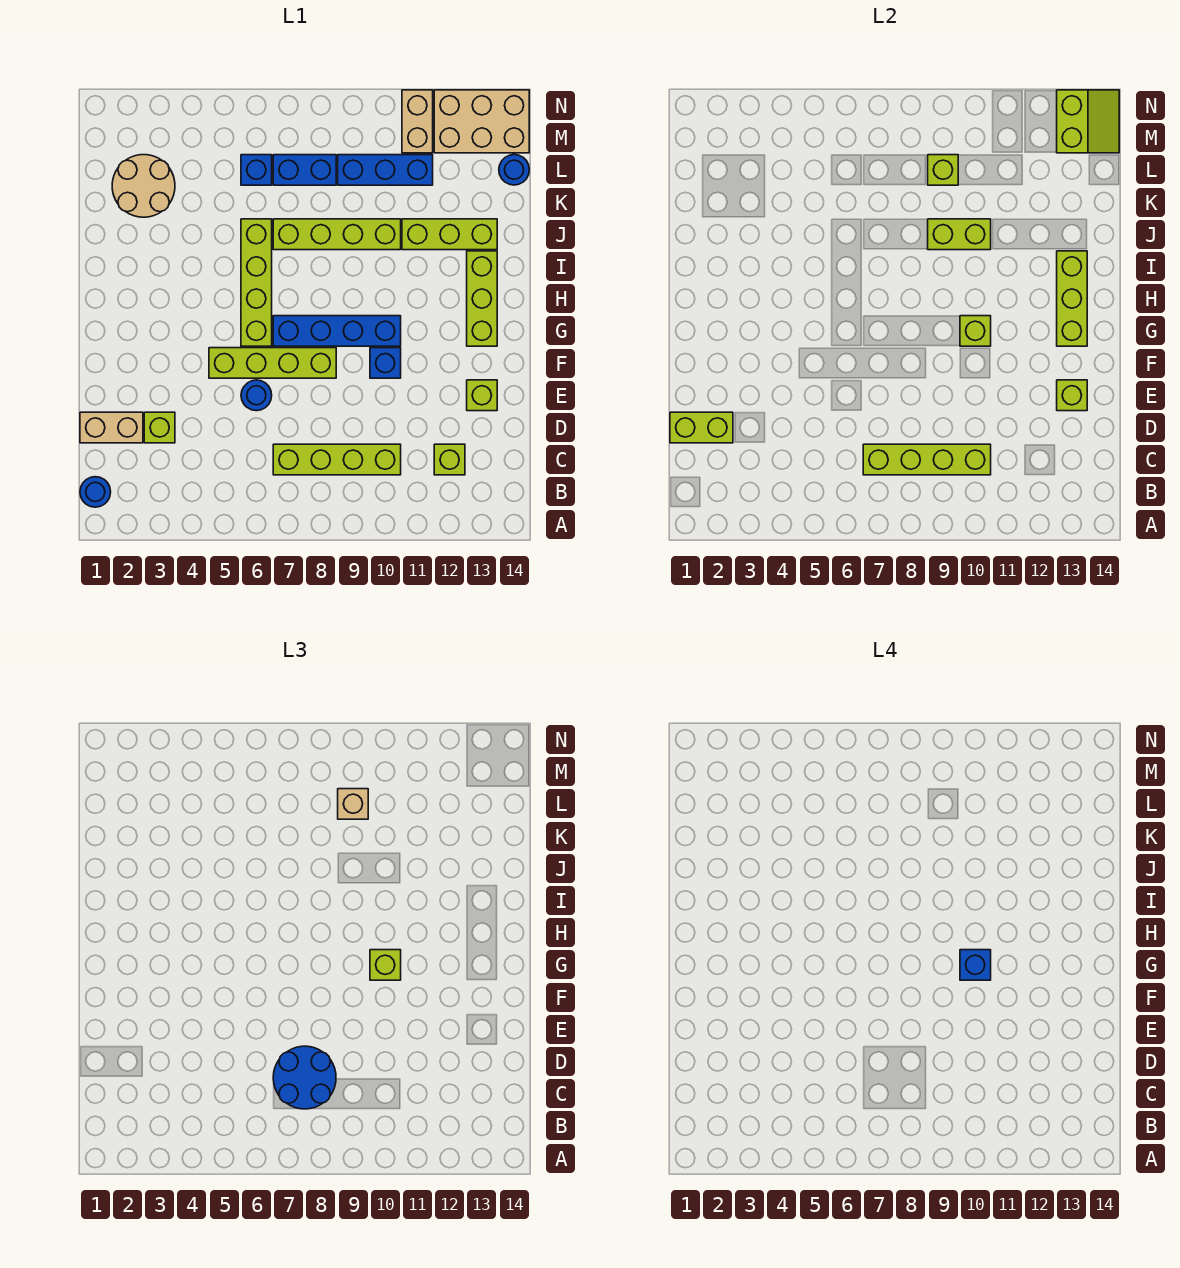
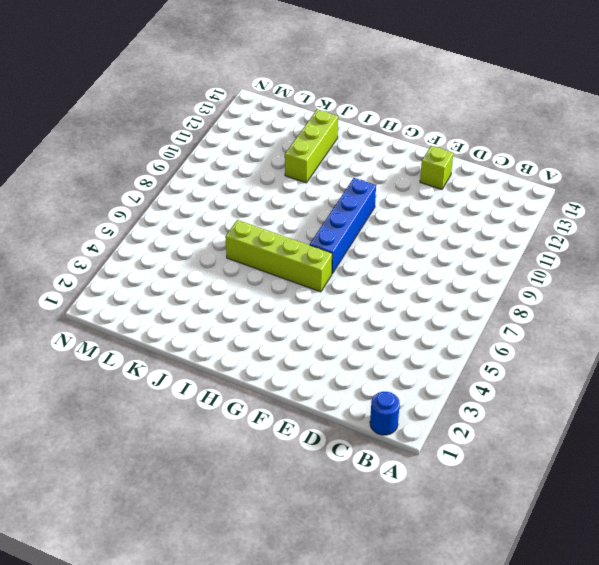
none -> lime 1x4 brick [273,444,401,475]
none -> lime 1x1 brick [434,444,465,475]
none -> tan 1x2 brick [80,412,143,443]
none -> lime 1x1 brick [144,412,175,443]

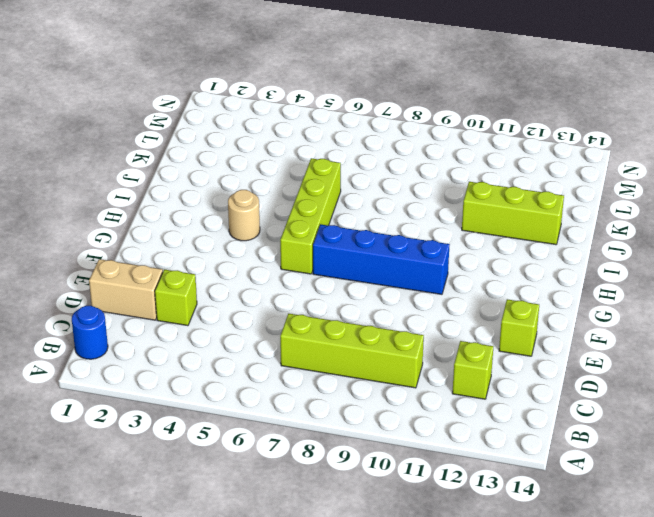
tan 1x1 round brick [228,190,260,241] -> none
none -> blue 1x1 round brick [241,380,272,411]
none -> lime 1x4 brick [209,348,336,378]
none -> blue 1x1 brick [370,348,401,378]
none -> lime 1x3 brick [467,251,497,346]

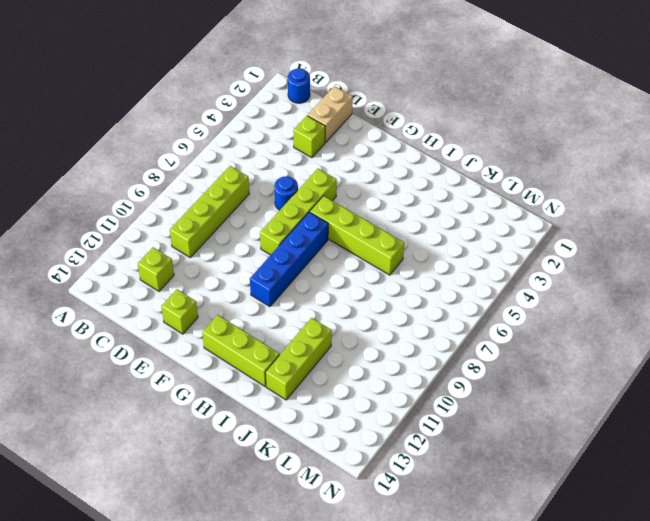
none -> blue 1x1 brick [370,348,401,378]
none -> lime 1x4 brick [273,219,401,250]
none -> tan 2x2 round brick [112,155,175,217]
none -> blue 1x1 brick [241,155,272,185]

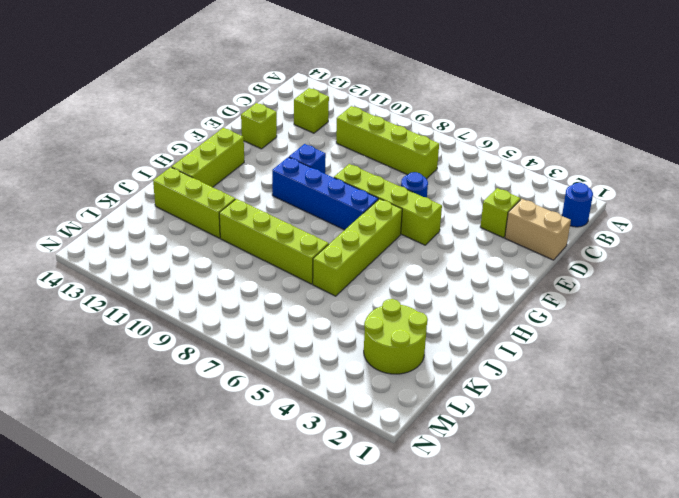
lime 2x2 round brick [364,299,428,374] -> tan 2x2 round brick [112,155,175,217]
none -> blue 1x1 brick [241,155,272,185]
none -> blue 1x2 brick [273,155,336,185]
none -> blue 1x3 brick [338,155,433,185]
none -> blue 1x1 round brick [499,155,529,185]

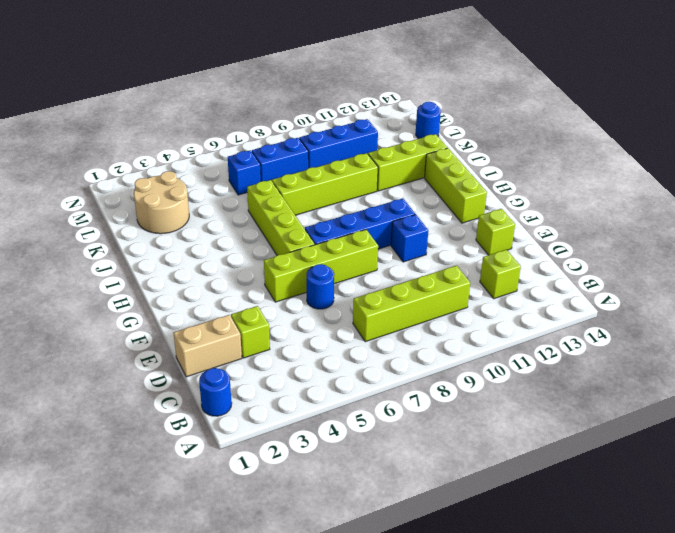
none -> tan 1x2 brick [402,90,433,153]
none -> tan 2x3 brick [434,90,529,153]
none -> lime 1x4 brick [863,444,991,475]
none -> lime 1x2 brick [670,412,733,443]

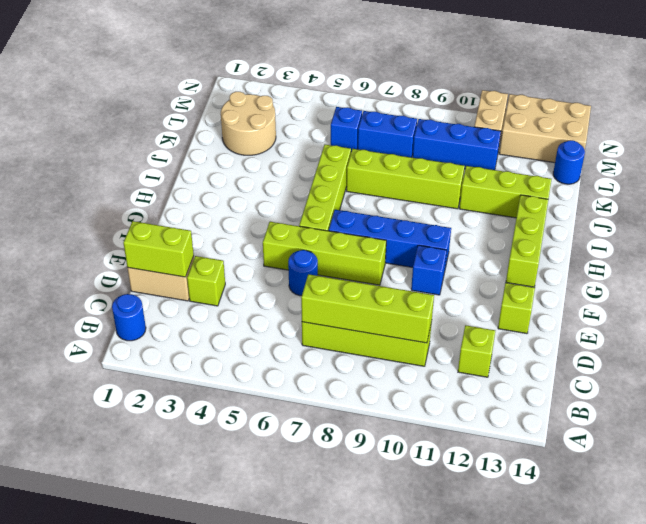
none -> lime 1x1 brick [1057,380,1087,411]
none -> lime 1x1 brick [960,316,991,346]
none -> lime 1x3 brick [1057,251,1087,346]
none -> lime 1x2 brick [928,219,991,250]

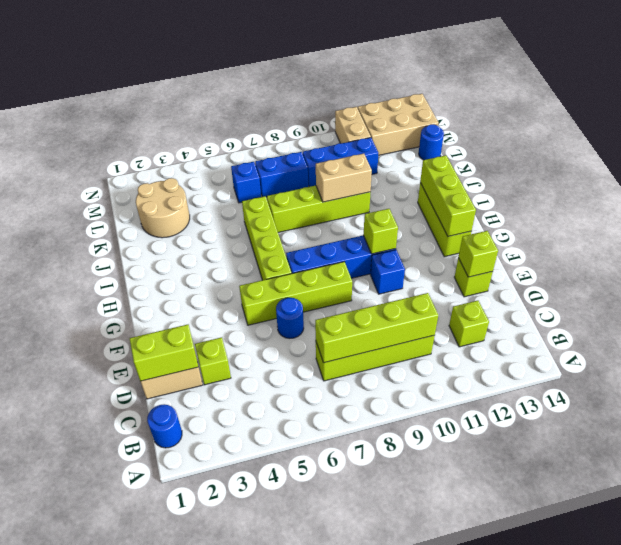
tan 1x2 brick [316,154,372,202] -> lime 1x2 brick [928,219,991,250]
none -> lime 1x3 brick [402,219,497,250]
none -> lime 1x1 brick [928,155,958,185]
none -> lime 2x2 slope [1057,90,1119,153]
none -> blue 2x2 round brick [273,1046,336,1109]

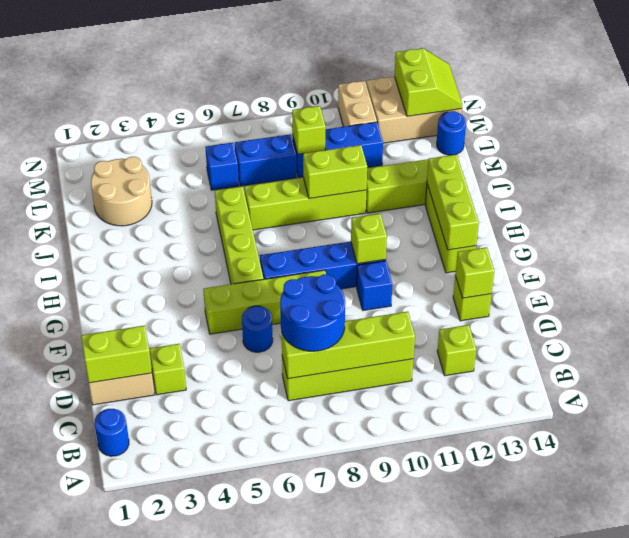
none -> lime 1x1 brick [370,950,401,980]
none -> tan 1x1 brick [338,789,368,819]
none -> blue 1x1 brick [960,950,991,980]

